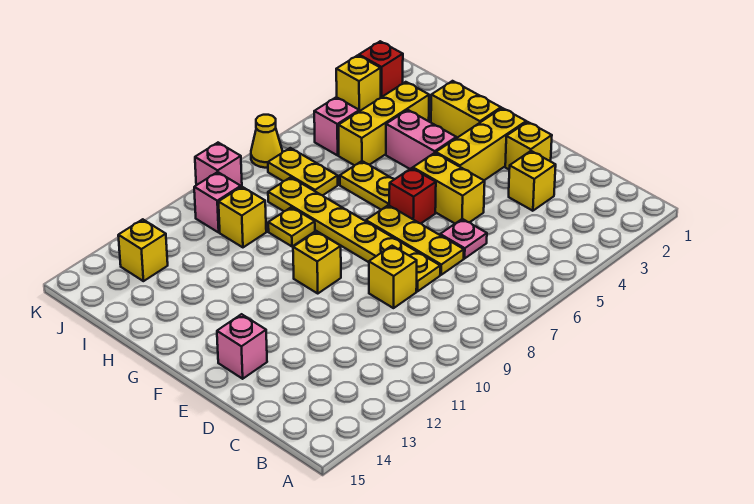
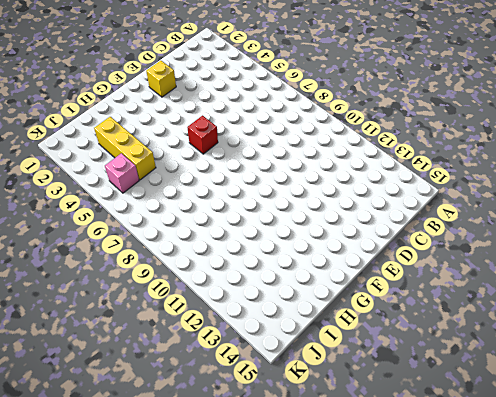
none -> yellow 1x1 brick [509,151,556,211]
none -> pink 1x1 plate [440,219,487,258]
none -> yellow 1x3 plate [366,205,464,275]

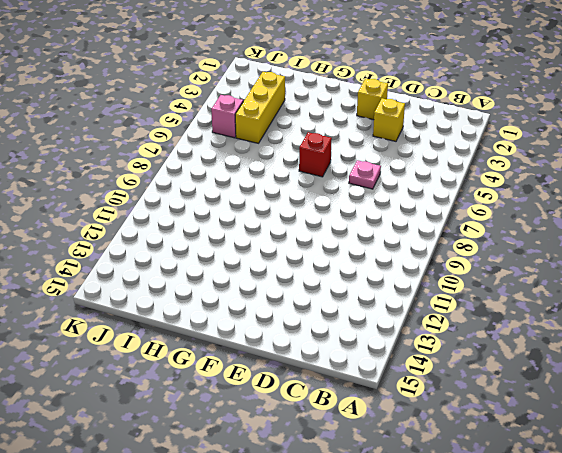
none -> yellow 1x3 plate [366,205,464,275]
none -> yellow 1x6 plate [268,177,440,291]
none -> yellow 1x1 brick [369,246,417,308]

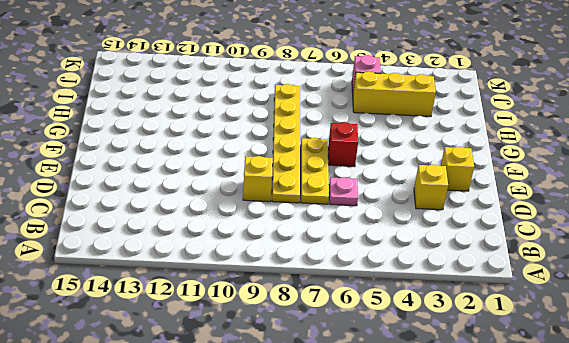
none -> yellow 1x2 brick [413,153,485,224]
none -> pink 1x1 brick [217,314,267,379]
none -> yellow 1x3 brick [436,108,526,180]

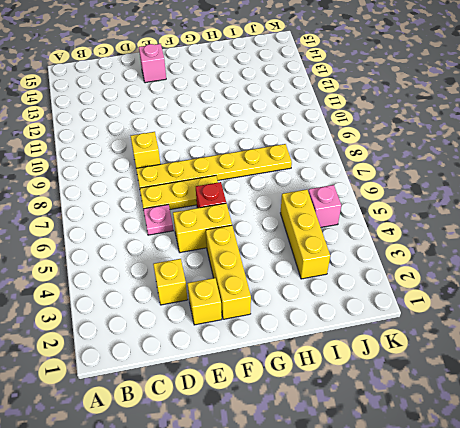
none -> yellow 1x1 brick [293,231,341,294]
none -> yellow 1x2 brick [431,81,501,138]
none -> pink 1x2 brick [386,110,456,169]

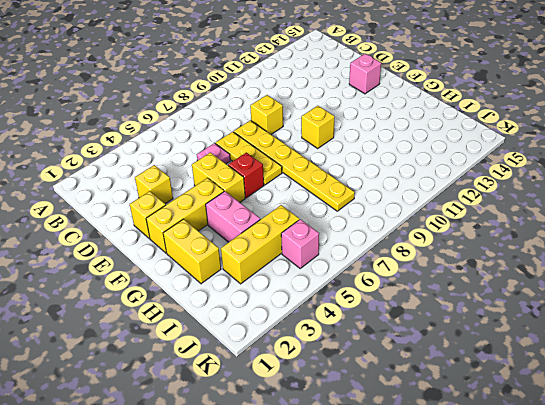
none -> yellow 1x2 plate [340,161,394,210]
none -> yellow 1x1 plate [268,207,315,246]
none -> yellow 1x2 plate [268,148,338,195]

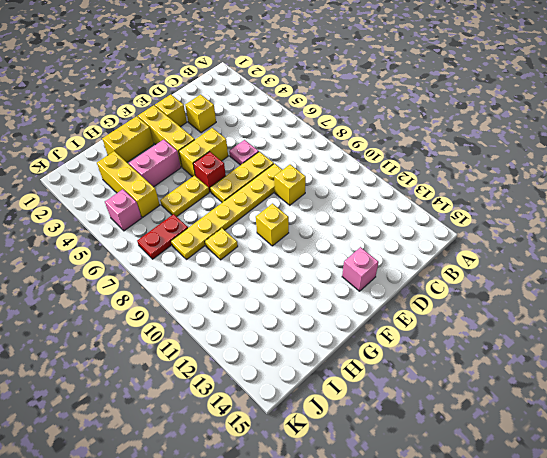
red 1x2 plate [137,214,188,259] -> yellow 1x2 plate [268,148,338,195]
none -> yellow 1x1 brick [219,187,266,247]
none -> pink 1x1 brick [194,172,241,232]
none -> yellow 1x1 brick [118,219,168,281]

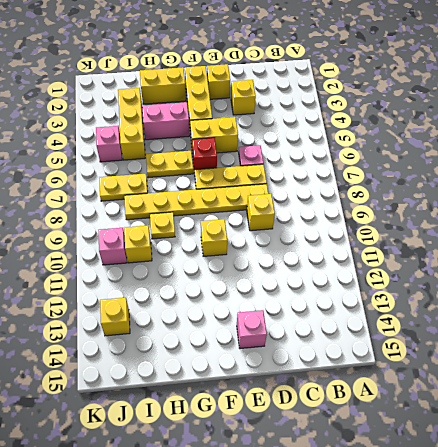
none -> red 1x1 brick [359,41,403,97]
none -> yellow 1x1 brick [336,55,381,111]
none -> yellow 1x1 cone [251,115,282,168]

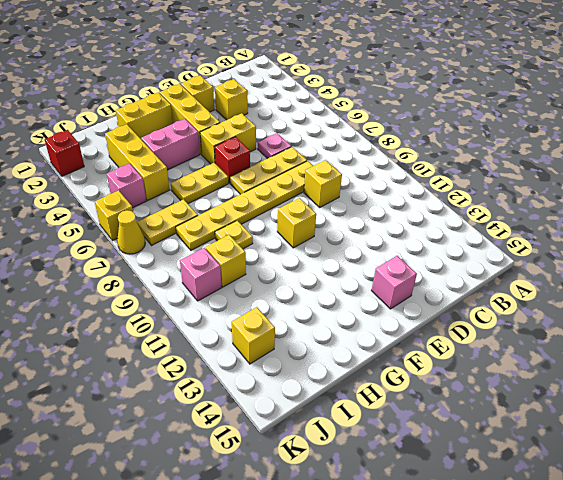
yellow 1x1 brick [95,190,133,241] -> yellow 1x1 brick moved to [336,55,381,111]
none -> pink 1x1 brick [195,143,242,187]

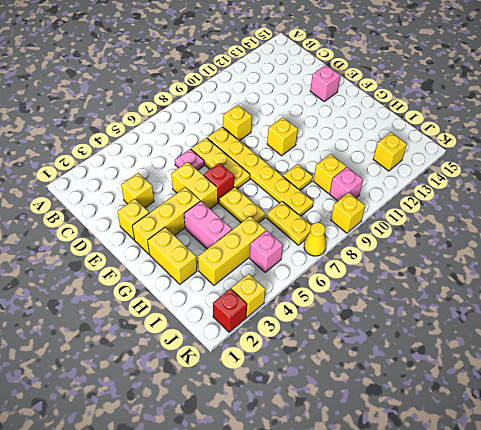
yellow 1x1 brick [331,193,365,233] -> pink 1x1 brick [195,143,242,187]

